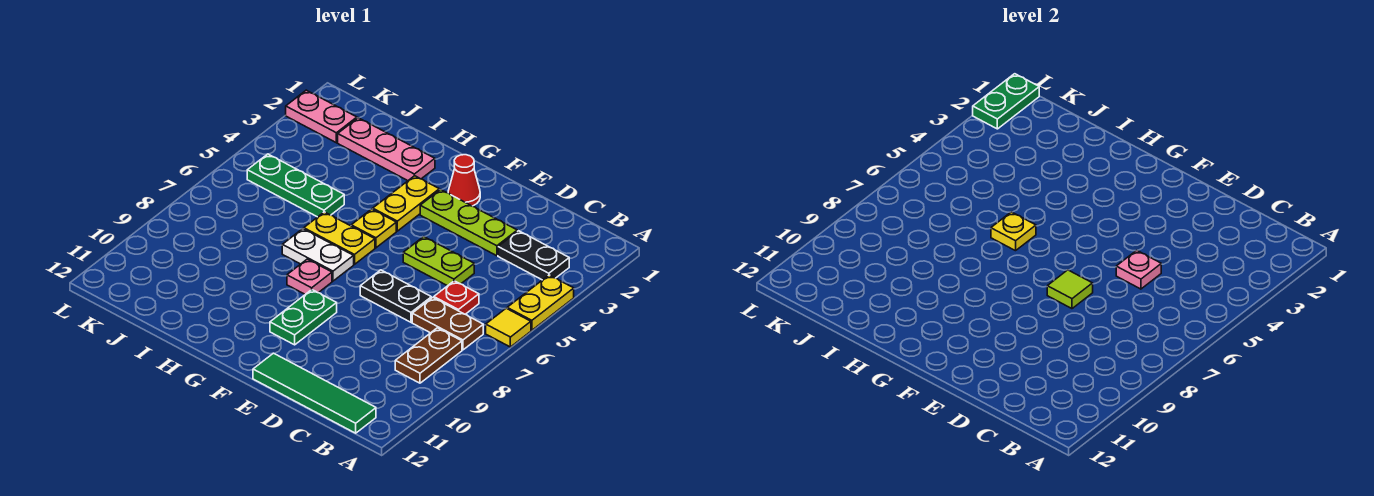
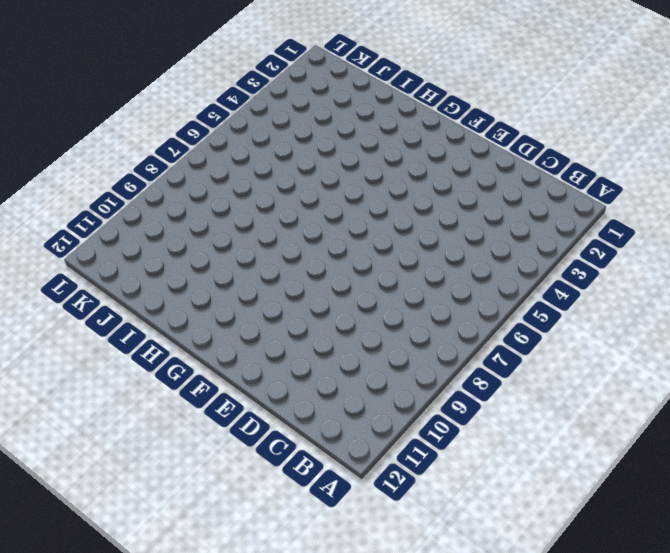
none -> yellow 1x2 plate [507,275,574,330]
none -> yellow 1x1 tile [486,308,531,347]
none -> black 1x2 plate [498,231,569,280]

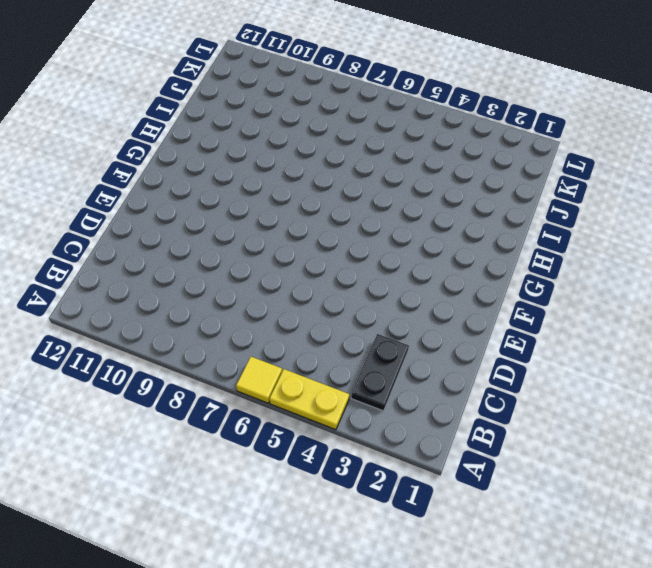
none -> brown 1x2 plate [412,298,483,350]
none -> brown 1x2 plate [395,328,462,383]
none -> green 1x4 tile [253,353,376,433]

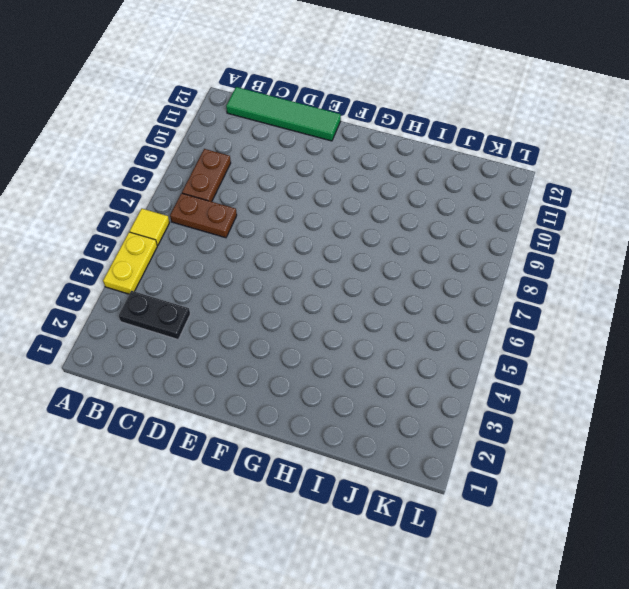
none -> red 1x1 plate [434,281,479,314]
none -> lime 1x3 plate [420,190,517,256]
none -> lime 1x2 plate [403,237,474,286]

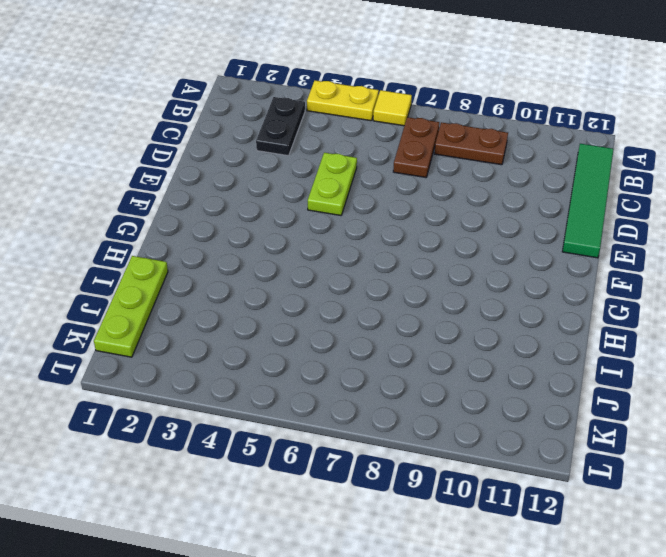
lime 1x3 plate [94,256,168,357] -> lime 1x3 plate moved to [420,190,517,256]
none -> red 1x1 plate [434,281,479,314]
none -> black 1x2 plate [360,270,431,322]
none -> red 1x1 cone [448,155,480,206]

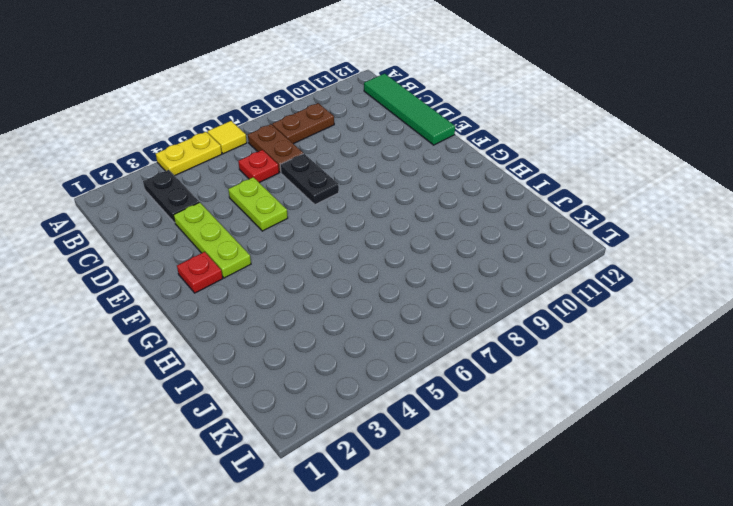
red 1x1 plate [177,252,223,293] -> red 1x1 cone [448,155,480,206]
none -> green 1x2 plate [270,290,337,345]
none -> yellow 1x2 plate [373,176,439,231]
none -> yellow 1x1 plate [351,209,396,248]

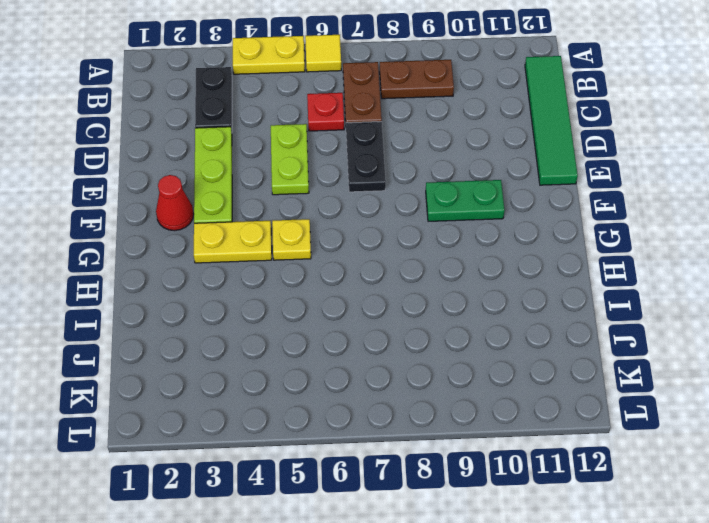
none -> yellow 1x2 plate [304,212,375,264]
none -> white 1x2 plate [282,229,354,281]
none -> pink 1x1 plate [287,259,332,294]

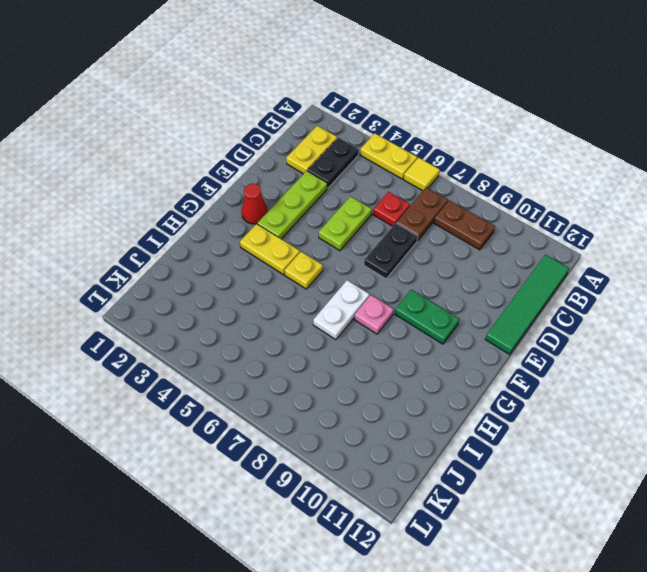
yellow 1x2 plate [286,126,337,174] -> yellow 1x2 plate moved to [304,212,375,264]
none -> pink 1x3 plate [338,118,435,181]
none -> green 1x3 plate [247,154,344,217]
none -> pink 1x2 plate [286,90,357,143]

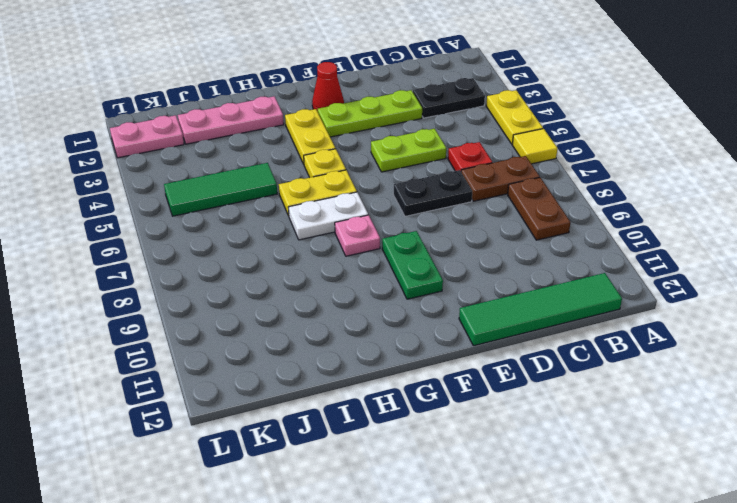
green 1x3 tile [164,163,277,216] -> green 1x3 plate [247,154,344,217]
none -> pink 1x1 plate [1116,250,1161,289]
none -> lime 1x1 tile [1047,270,1093,309]
none -> yellow 1x1 plate [991,212,1036,251]

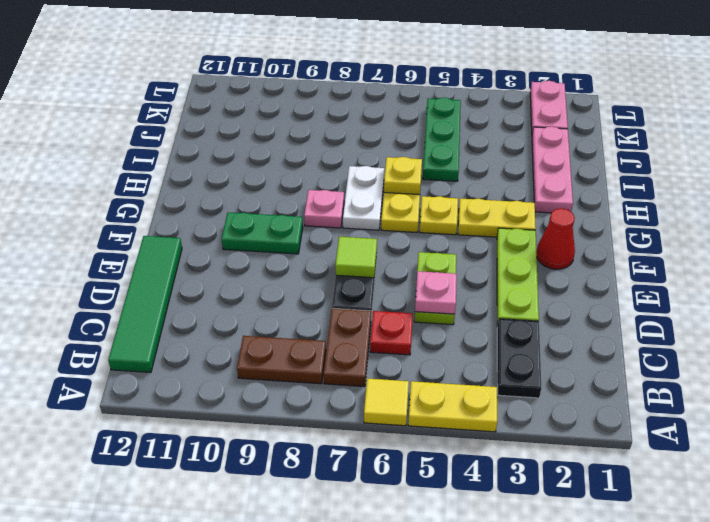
none -> green 1x2 plate [973,74,1039,129]

